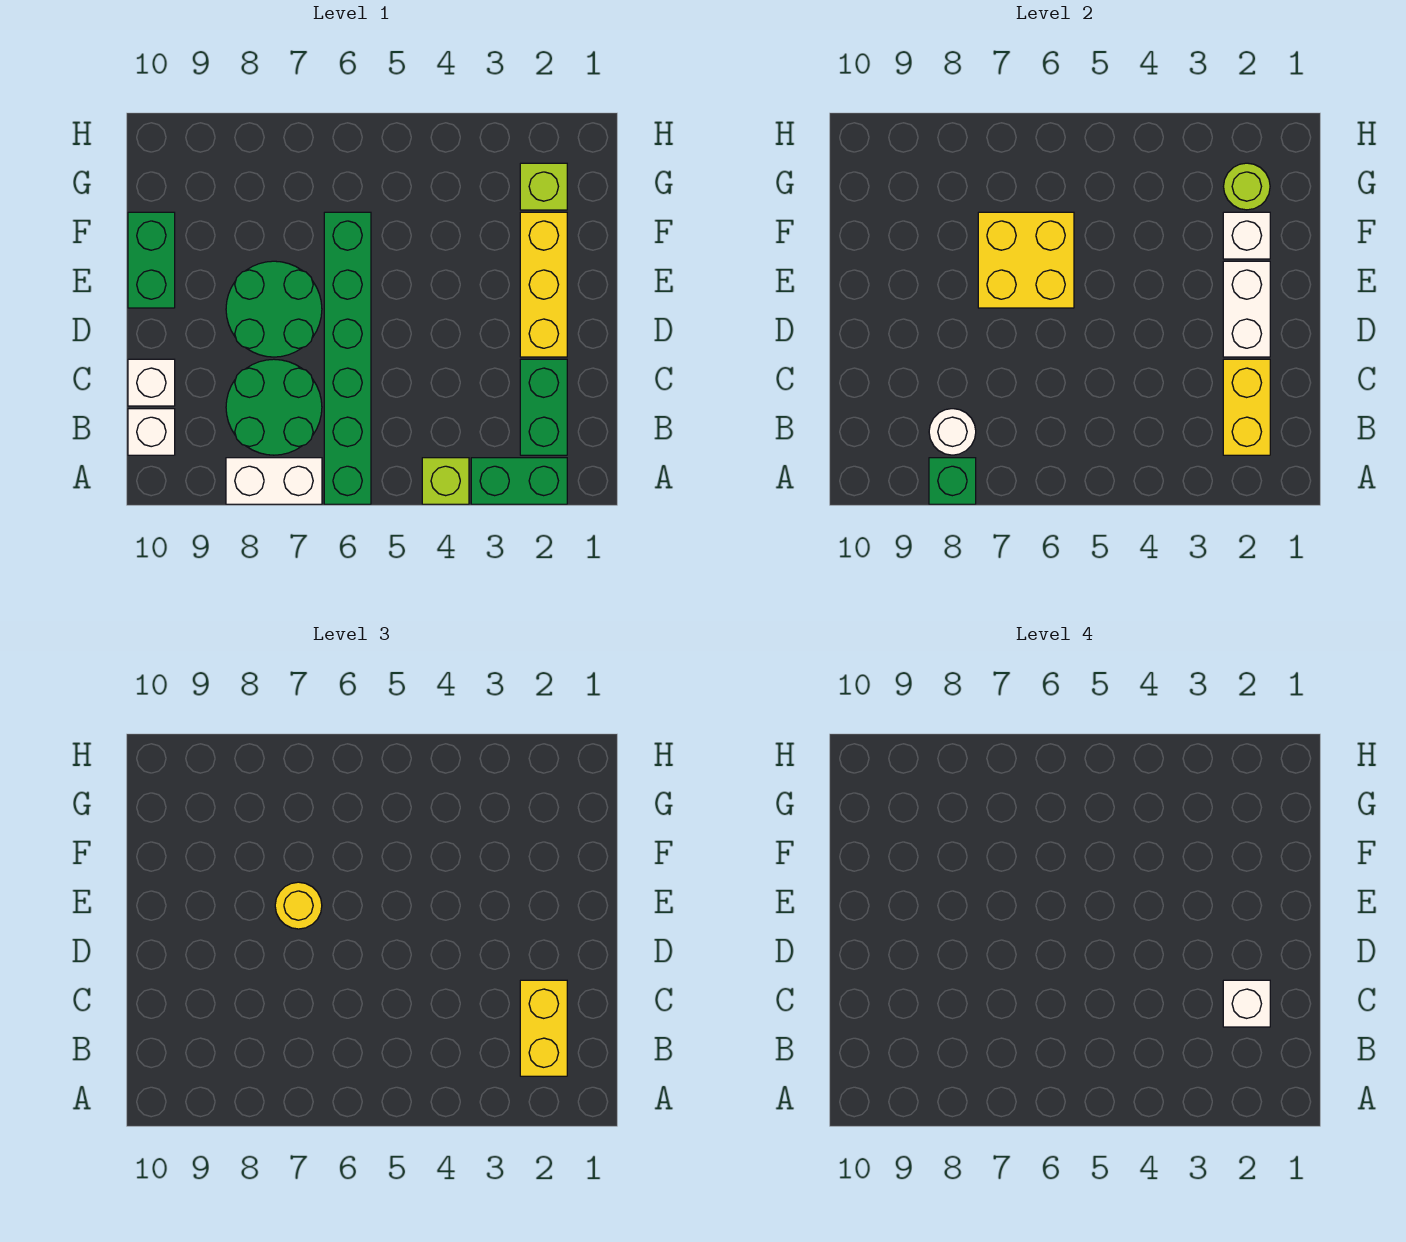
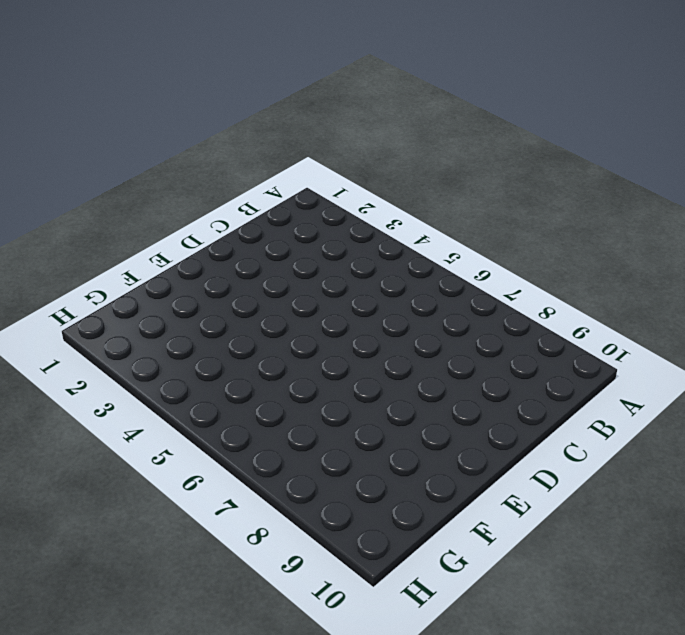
none -> green 1x2 brick [471,458,567,504]
none -> lime 1x1 brick [422,458,469,504]
none -> green 1x6 brick [324,212,371,504]

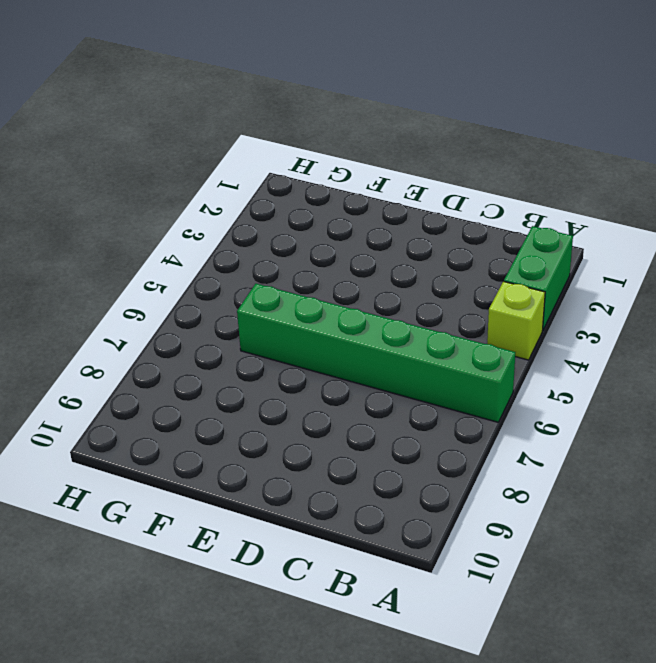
none -> white 1x2 brick [226,458,322,504]
none -> green 1x2 brick [520,359,567,455]
none -> green 2x2 round brick [226,359,322,455]

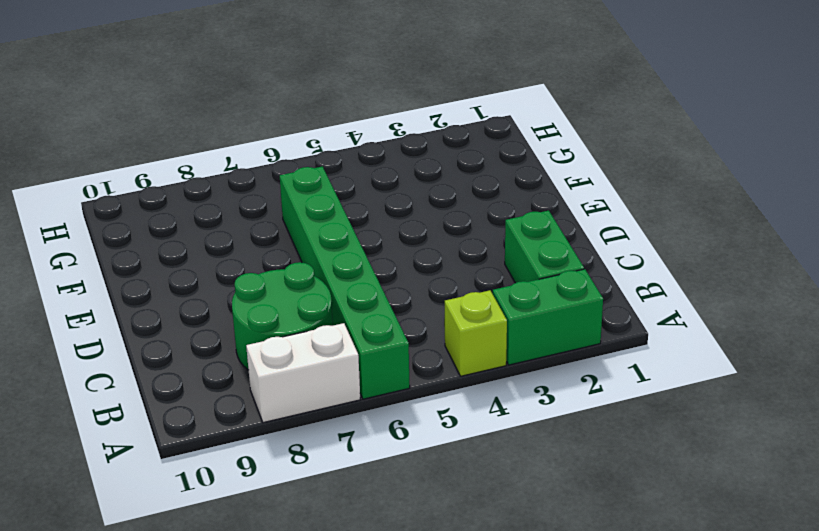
none -> white 1x1 brick [128,409,175,455]
none -> white 1x1 brick [128,359,175,406]
none -> yellow 1x3 brick [520,212,567,357]

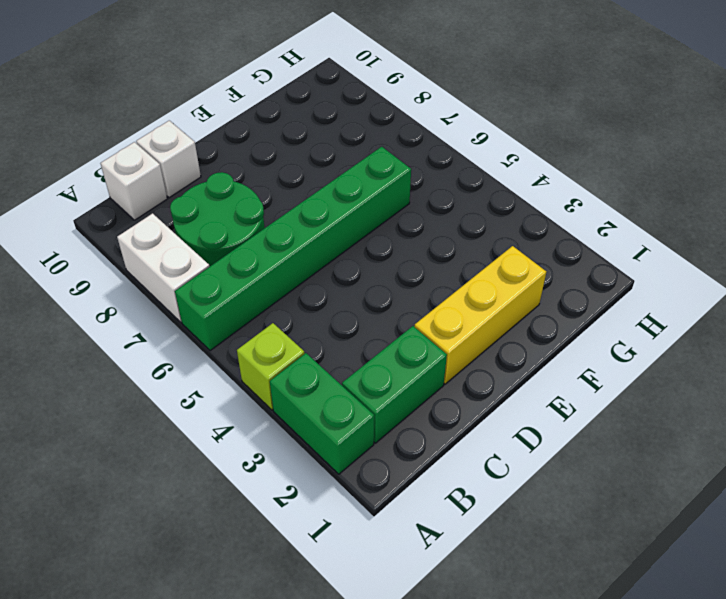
none -> green 2x2 round brick [226,261,322,357]
none -> green 1x2 brick [128,212,175,308]
none -> lime 1x1 brick [520,163,567,210]

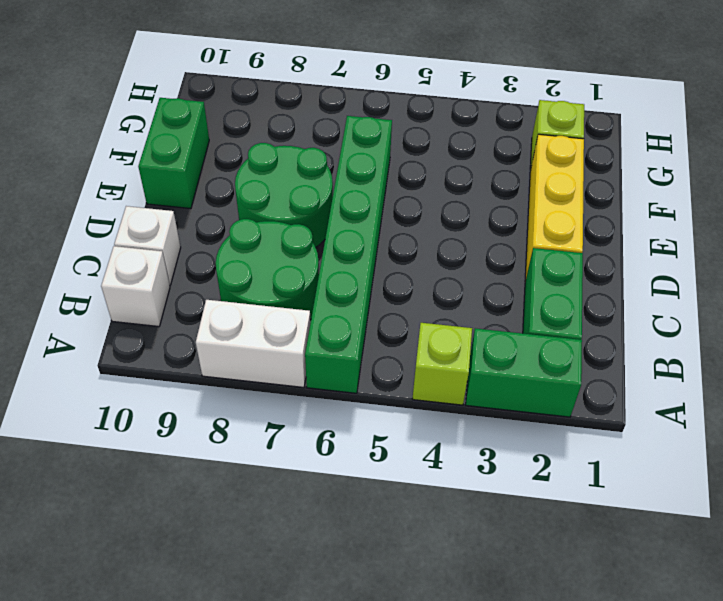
none -> green 1x1 brick [929,458,976,504]
none -> yellow 1x2 brick [1223,359,1270,455]
none -> white 1x1 round brick [929,409,976,455]

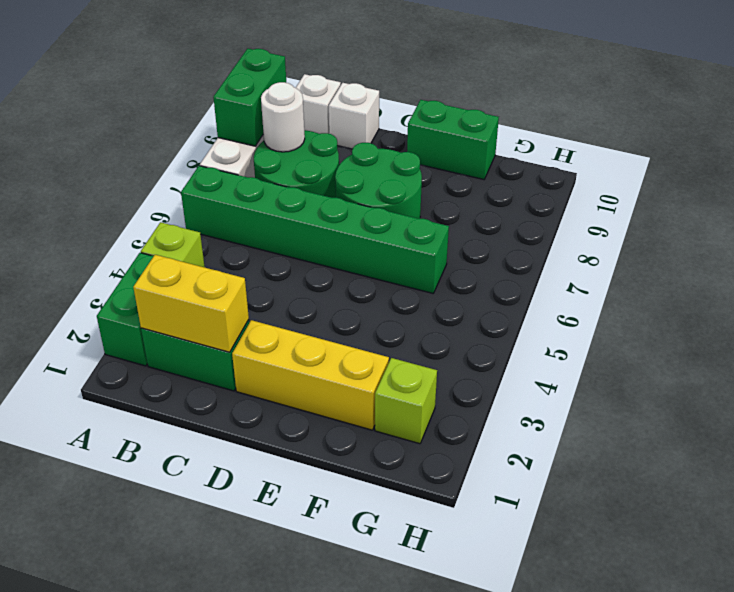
green 1x2 brick [214,49,286,146] -> green 1x1 brick [929,458,976,504]
none -> white 1x2 brick [1223,261,1270,357]
none -> yellow 2x2 brick [978,212,1074,308]
none -> white 1x1 brick [1223,212,1270,259]

